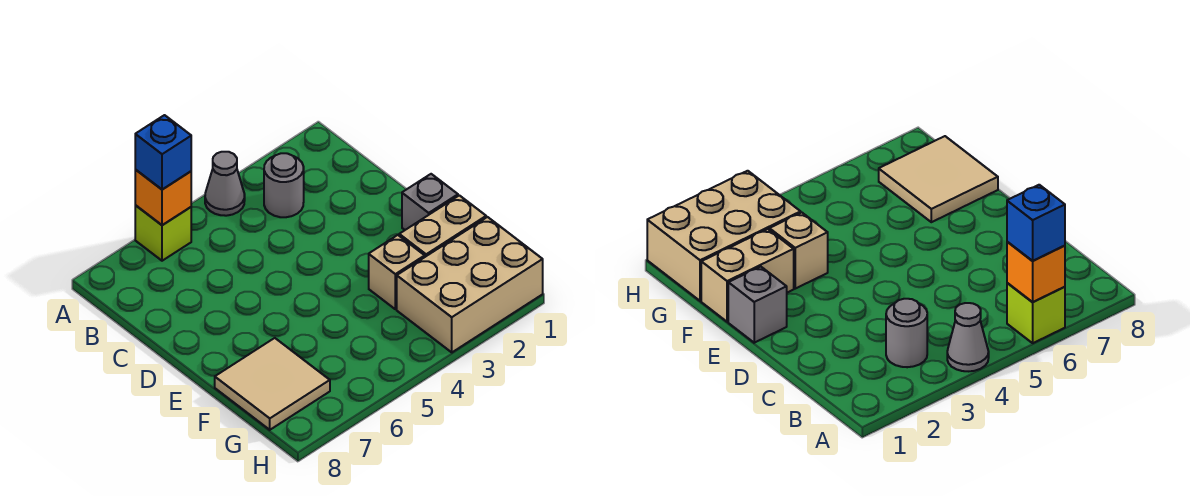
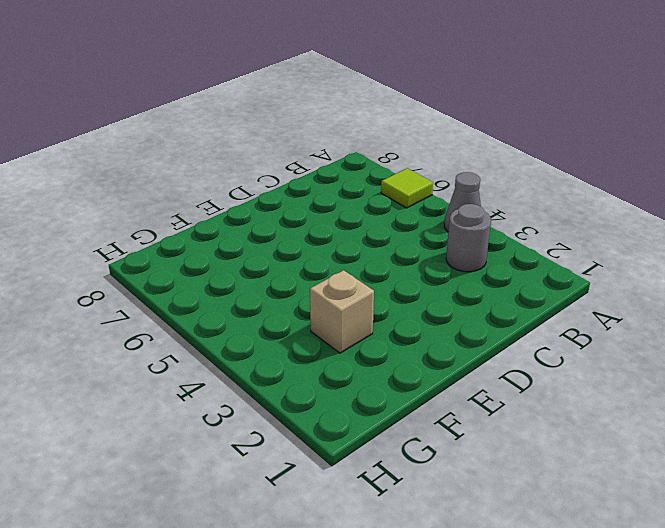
lime 1x1 tile [381,168,433,208] -> lime 1x1 brick [135,205,191,261]
none -> grey 1x1 brick [402,174,458,230]
none -> tan 1x2 brick [399,195,486,257]

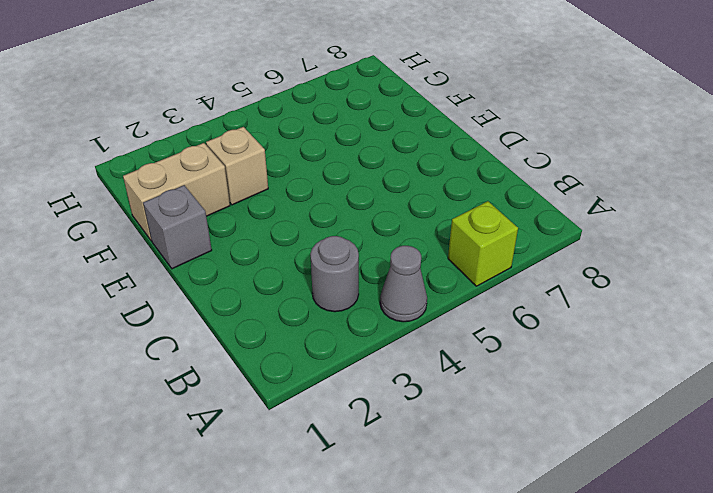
none -> tan 2x2 tile [215,338,330,430]
none -> tan 2x3 brick [397,217,543,352]

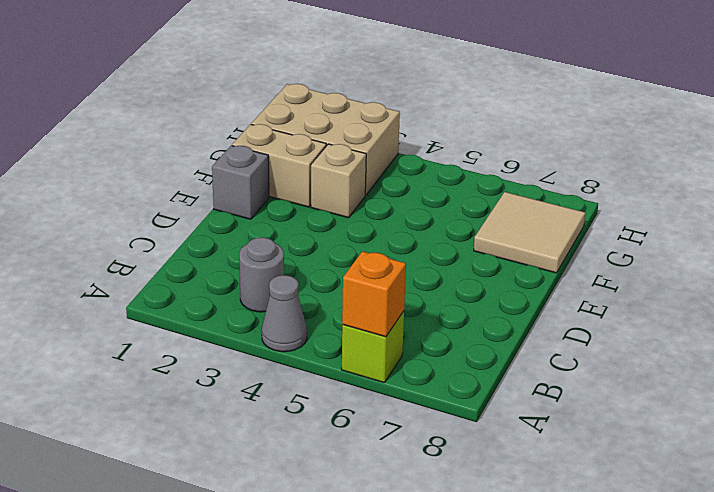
none -> blue 1x1 brick [135,115,191,190]

